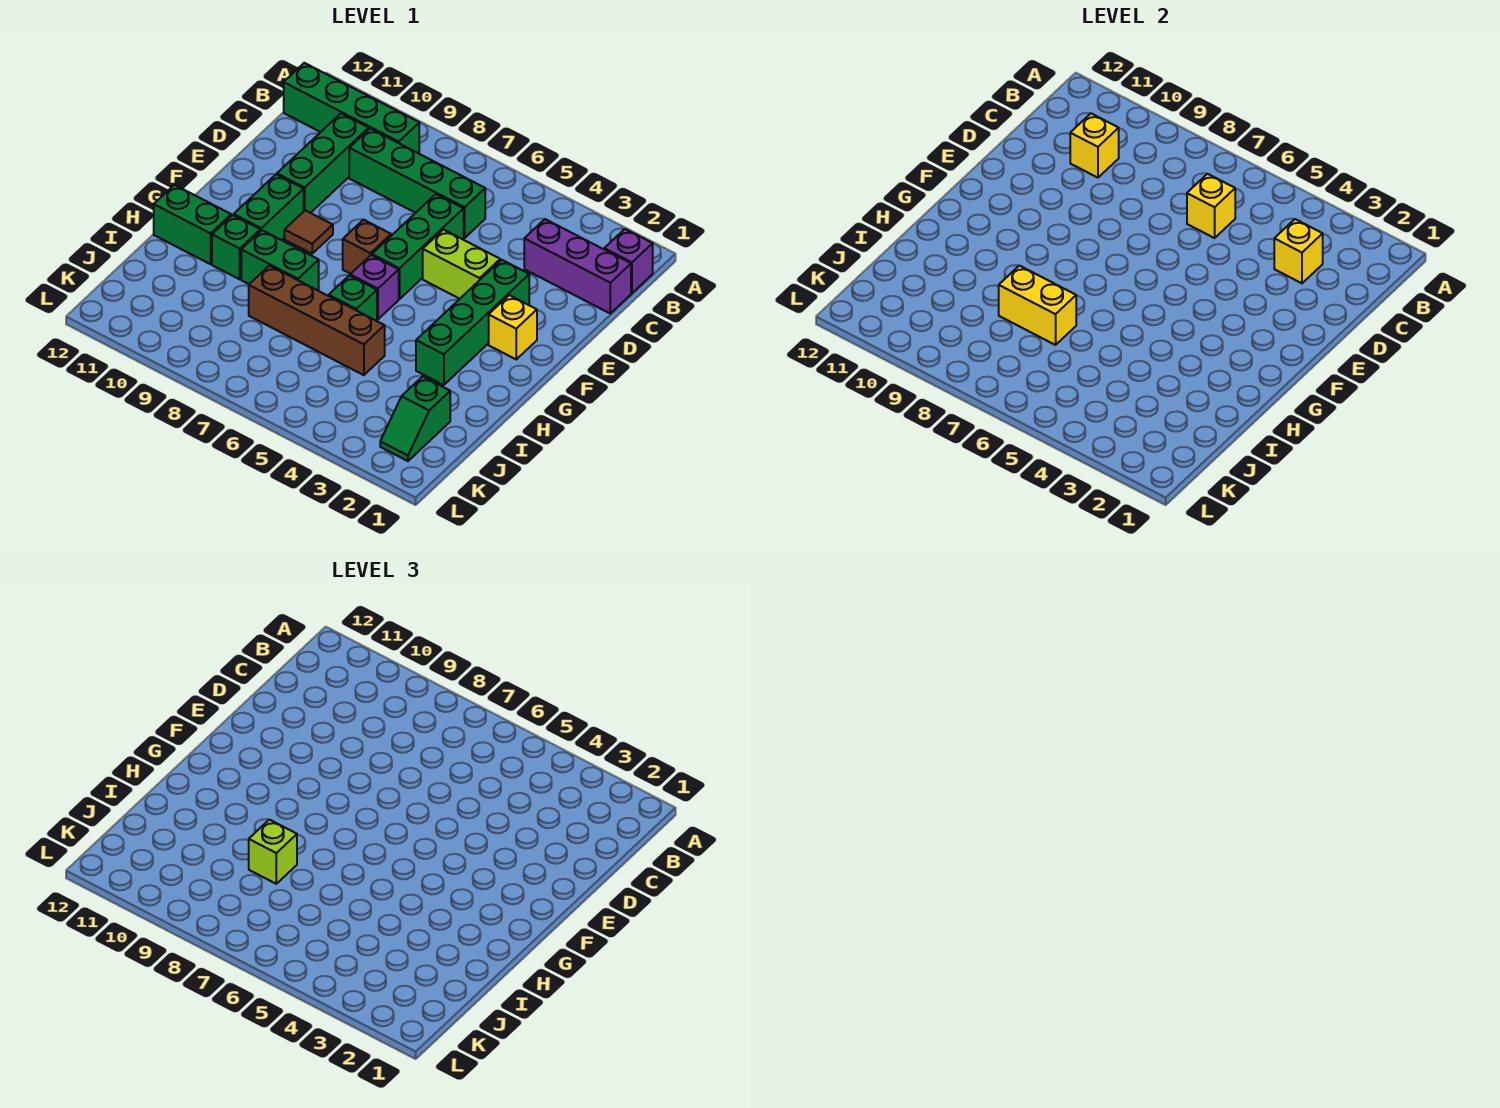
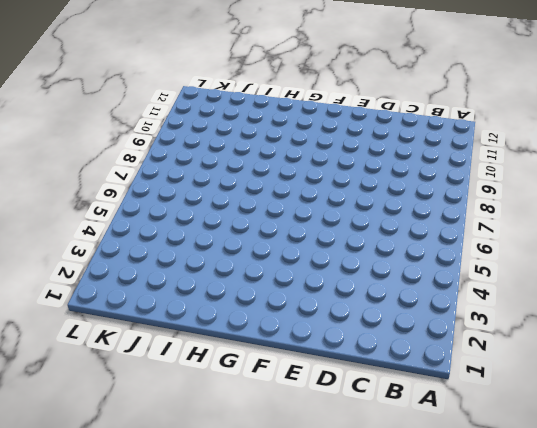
none -> purple 1x1 brick [604,229,653,293]
none -> green 1x4 brick [284,63,419,153]
none -> purple 1x3 brick [524,219,631,313]

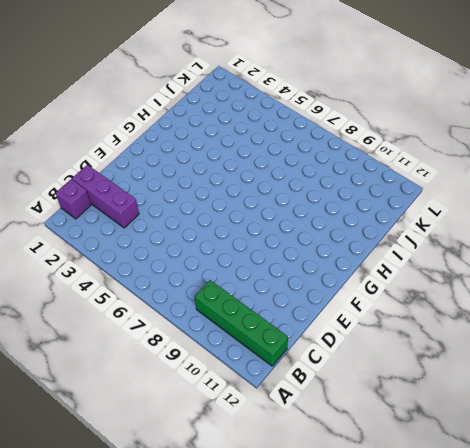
none -> green 1x4 brick [349,129,485,238]
none -> green 1x3 brick [277,114,369,213]
none -> green 1x3 brick [372,194,464,299]

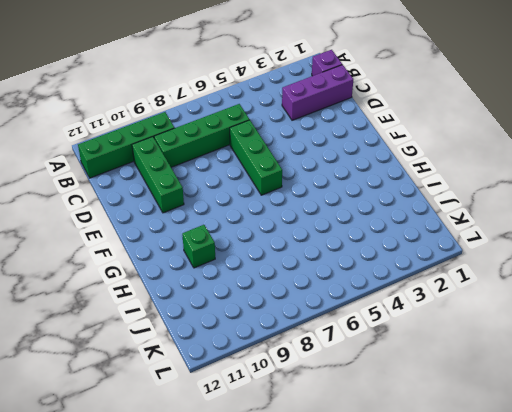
none -> green 1x4 brick [416,260,529,385]
none -> lime 1x2 brick [423,230,500,299]
none -> yellow 1x1 brick [489,295,537,359]

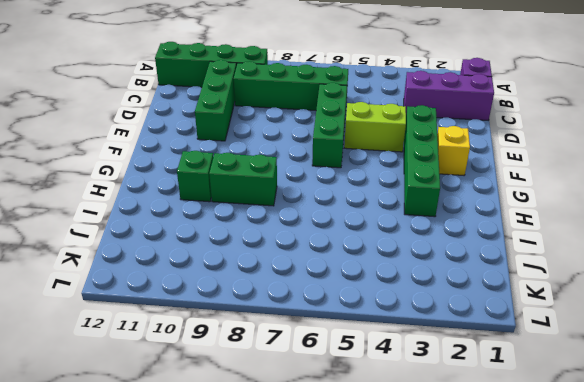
none -> brown 1x1 brick [343,220,391,274]
none -> brown 1x1 tile [284,210,333,254]
none -> green 1x2 brick [234,175,304,240]

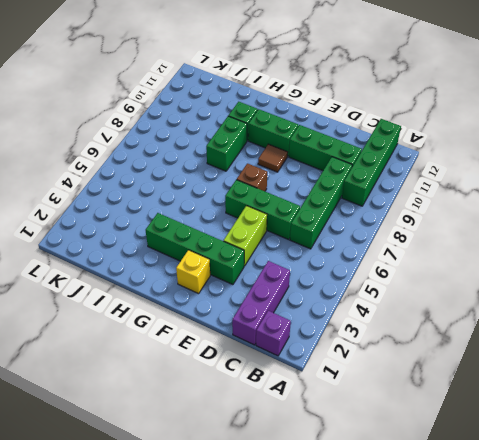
none -> purple 1x1 brick [350,255,399,319]
none -> green 1x1 brick [329,275,377,321]
none -> green 1x2 brick [154,185,231,264]

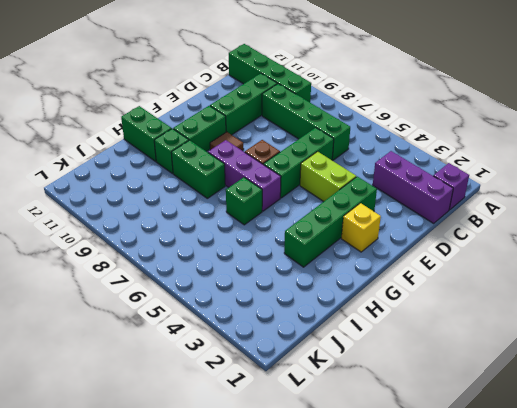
purple 1x3 brick [208,140,281,211] -> purple 1x1 brick [350,255,399,319]
none -> brown 1x4 brick [249,266,385,375]
none -> green 1x2 slope [380,377,450,461]
none -> yellow 1x1 brick [1274,219,1323,283]

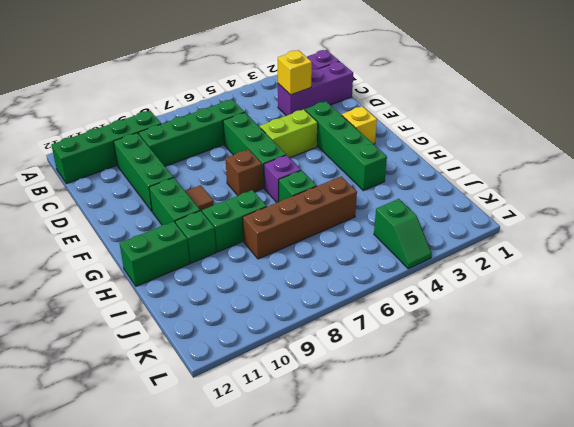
green 1x2 slope [374,199,432,269] -> green 1x2 slope moved to [380,377,450,461]
none -> yellow 1x1 brick [1187,174,1235,238]
none -> yellow 1x1 brick [1070,114,1119,178]
none -> yellow 1x2 brick [999,266,1076,345]

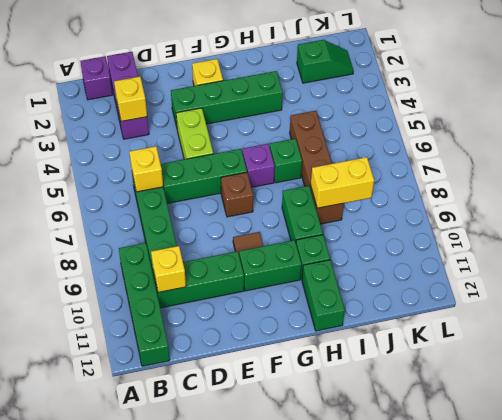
yellow 1x2 brick [311,157,374,208] -> yellow 1x2 brick turned to [999,266,1076,345]
none -> lime 1x1 brick [249,820,297,884]

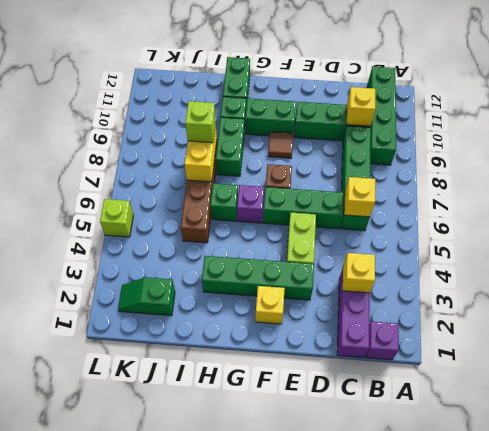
lime 1x1 brick [100,199,133,237] -> none

